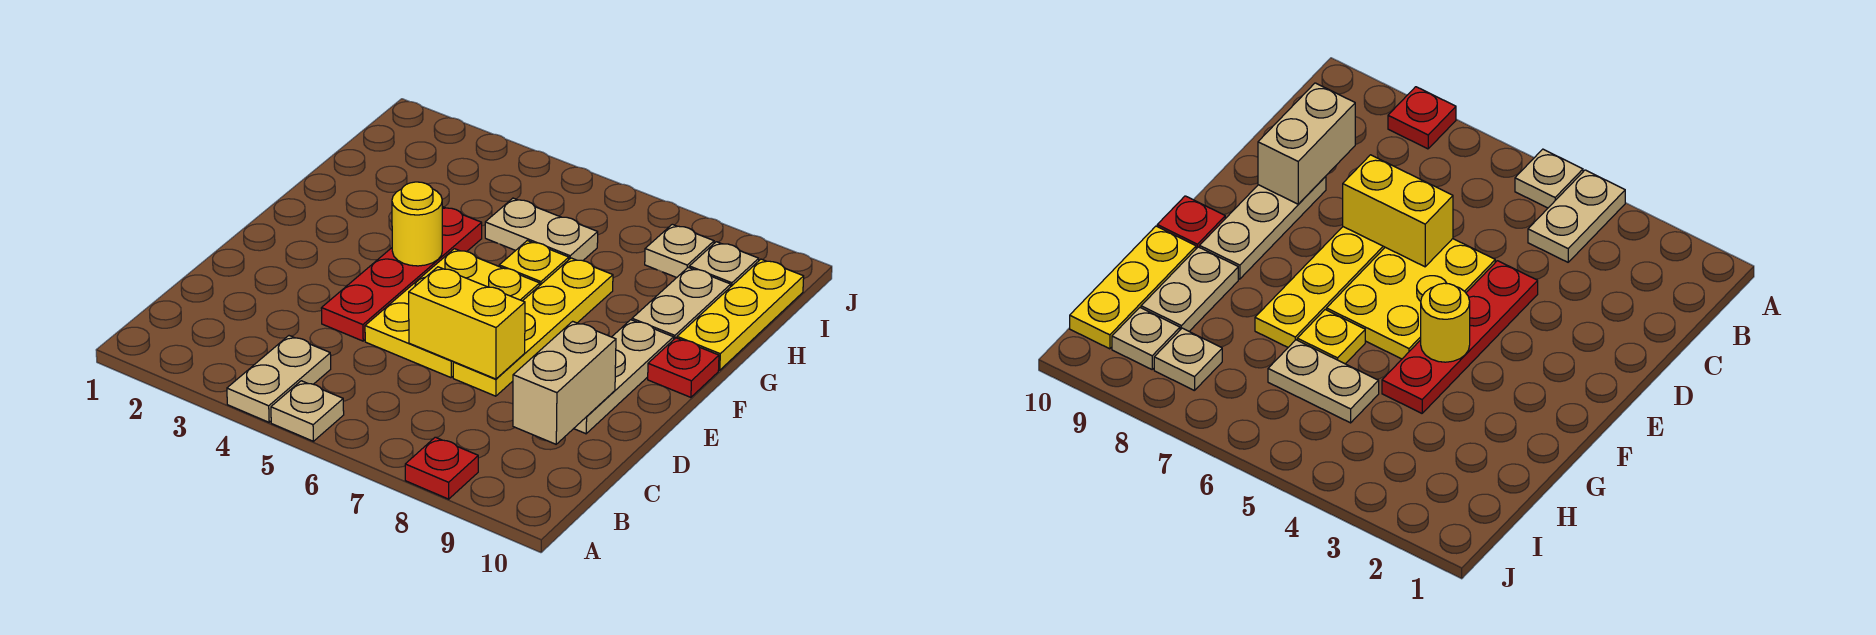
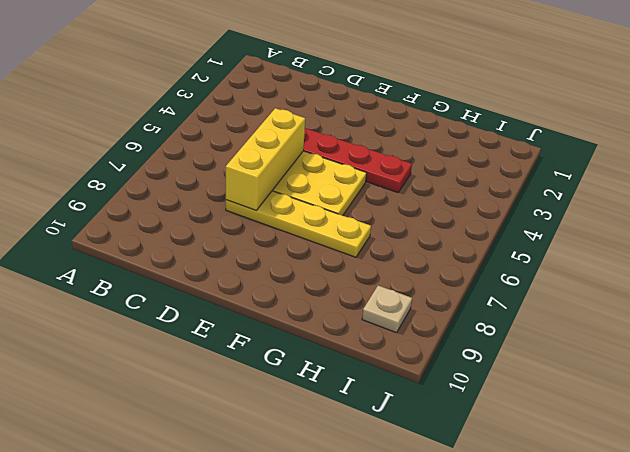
yellow 1x3 brick [226,108,305,210] -> yellow 1x2 brick [409,267,525,379]
none -> tan 1x2 plate [227,336,331,422]
none -> tan 1x1 plate [271,381,344,441]
none -> red 1x1 plate [405,437,478,499]

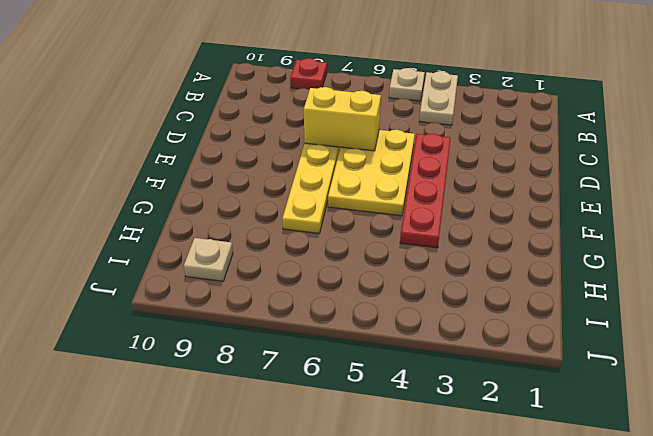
none -> tan 1x3 plate [574,320,674,434]
none -> red 1x1 plate [648,338,719,397]
none -> yellow 1x1 plate [499,241,569,285]

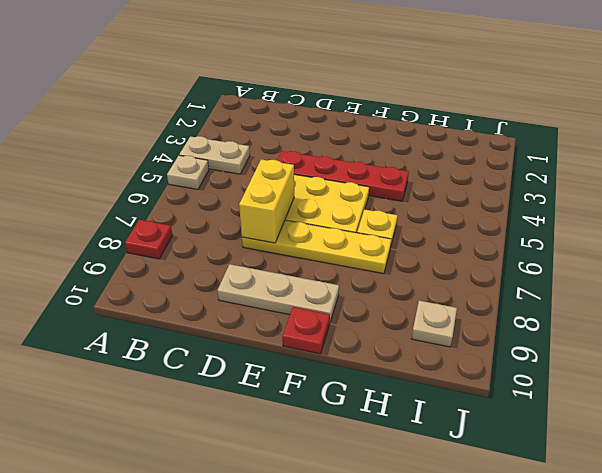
none -> tan 1x2 plate [632,267,731,339]
none -> yellow 1x3 plate [677,259,804,370]
none -> tan 1x2 plate [485,198,598,261]

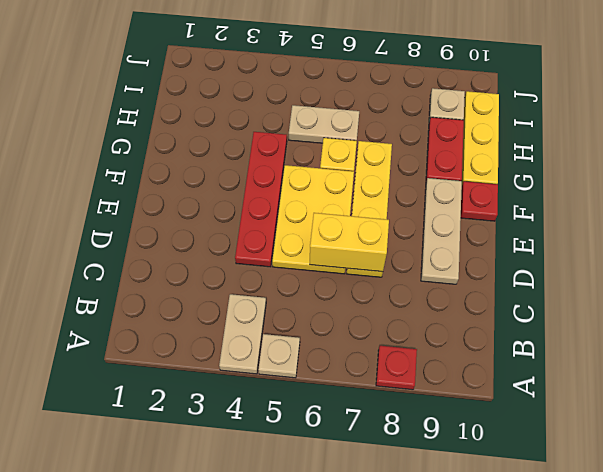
red 1x2 plate [426,117,464,181] -> tan 1x2 plate [632,267,731,339]
none -> tan 1x1 plate [645,224,714,278]
none -> tan 1x2 brick [513,321,616,444]
none -> yellow 1x1 round brick [392,182,442,266]

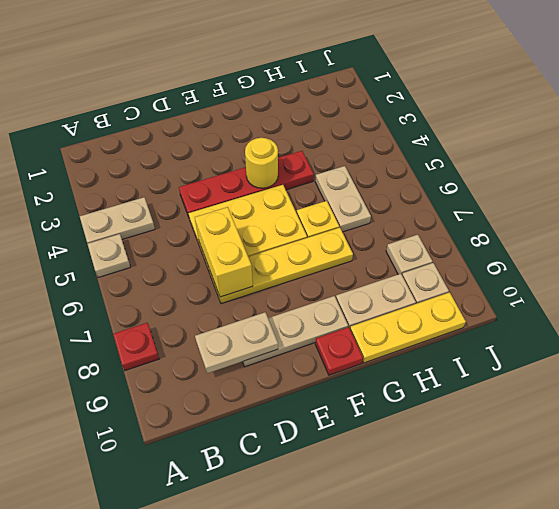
tan 1x2 plate [195,312,278,373] -> tan 1x2 brick [513,321,616,444]

